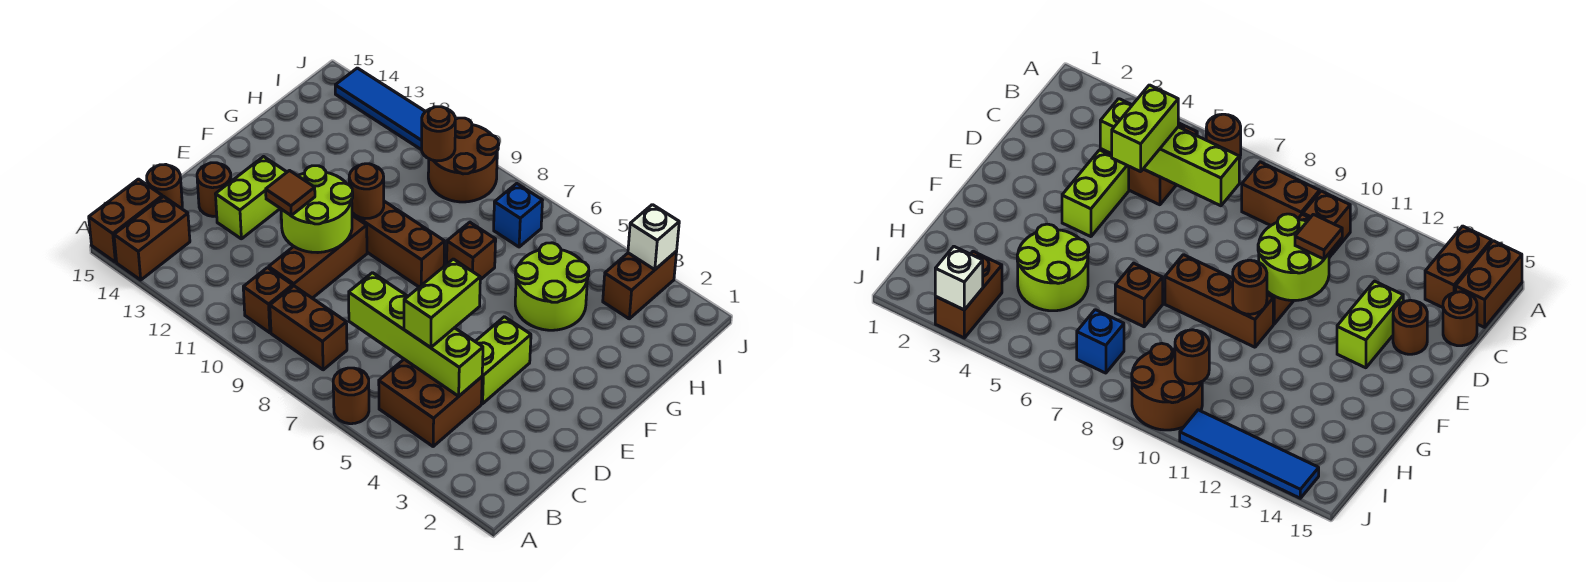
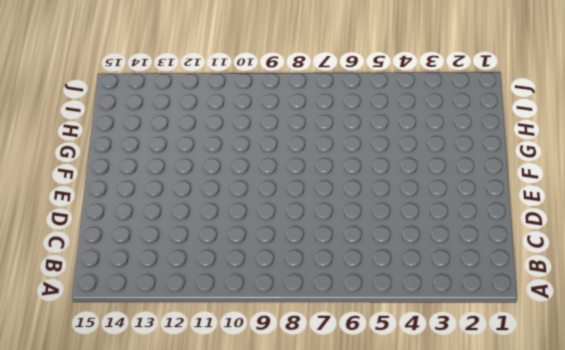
none -> brown 1x1 round brick [333,368,369,424]
none -> brown 1x2 brick [114,197,190,280]
none -> brown 1x2 brick [89,179,163,262]

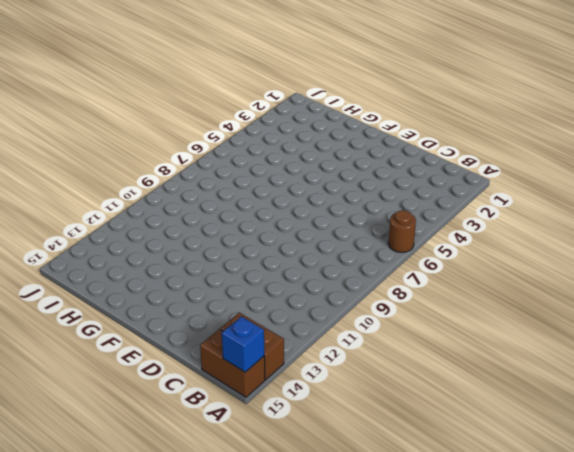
blue 1x1 brick [222,316,264,372] -> blue 1x1 brick moved to [494,184,543,247]
none -> brown 2x2 brick [379,359,482,446]
none -> brown 1x2 brick [270,286,347,370]
none -> brown 1x1 brick [243,268,293,333]

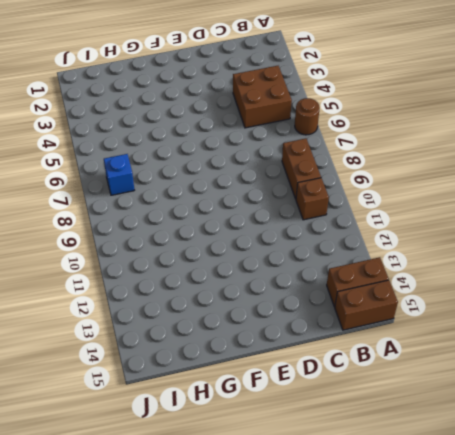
none -> brown 1x3 brick [269,216,367,298]
none -> brown 1x1 round brick [147,164,182,209]
none -> lime 1x2 brick [475,317,531,404]

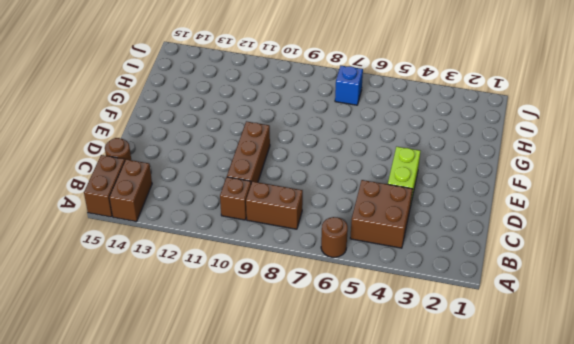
none -> lime 1x2 brick [216,157,287,239]
none -> brown 1x1 round brick [197,163,231,216]
none -> brown 1x3 brick [352,201,445,287]

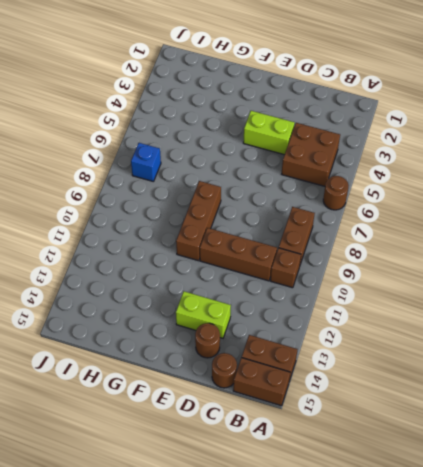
none -> lime 2x2 round brick [515,243,589,330]
none -> brown 1x1 brick [447,222,496,280]
none -> brown 1x2 brick [603,251,677,319]

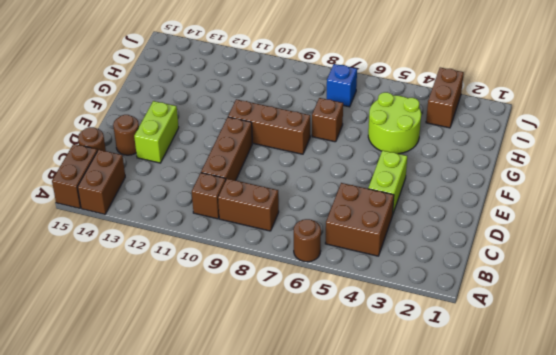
none -> brown 2x2 round brick [428,118,499,202]
none -> blue 1x4 tile [335,68,426,150]
none -> lime 1x4 brick [349,273,483,396]

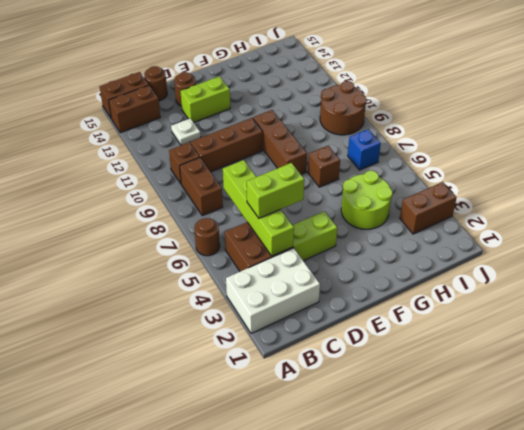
white 2x3 brick [226,248,320,333] -> none
white 1x1 plate [171,118,201,145] -> none
none -> blue 1x4 tile [335,68,426,150]
none -> lime 2x2 round brick [281,166,353,253]
none -> brown 1x1 round brick [349,164,384,219]

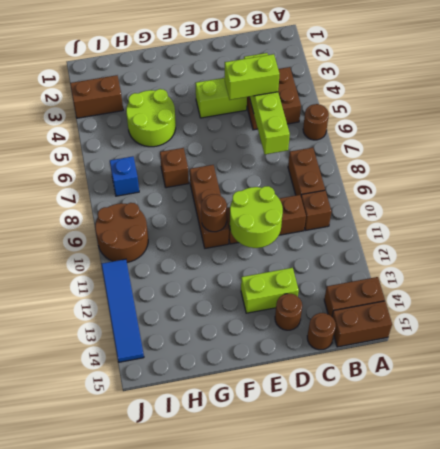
none -> brown 1x1 round brick [422,107,455,161]
none -> white 1x1 brick [628,205,679,270]
none -> brown 1x1 tile [266,171,315,215]

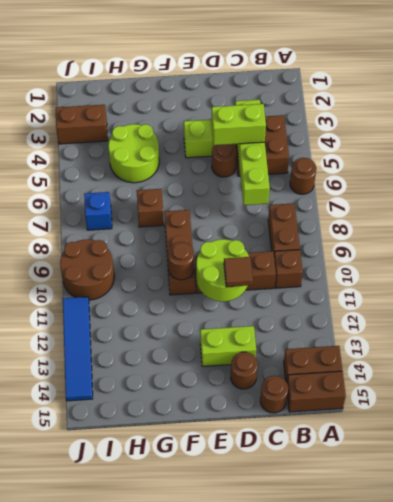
brown 1x1 round brick [212,144,237,177] -> brown 1x1 round brick moved to [422,107,455,161]
none -> white 1x1 brick [628,205,679,270]

